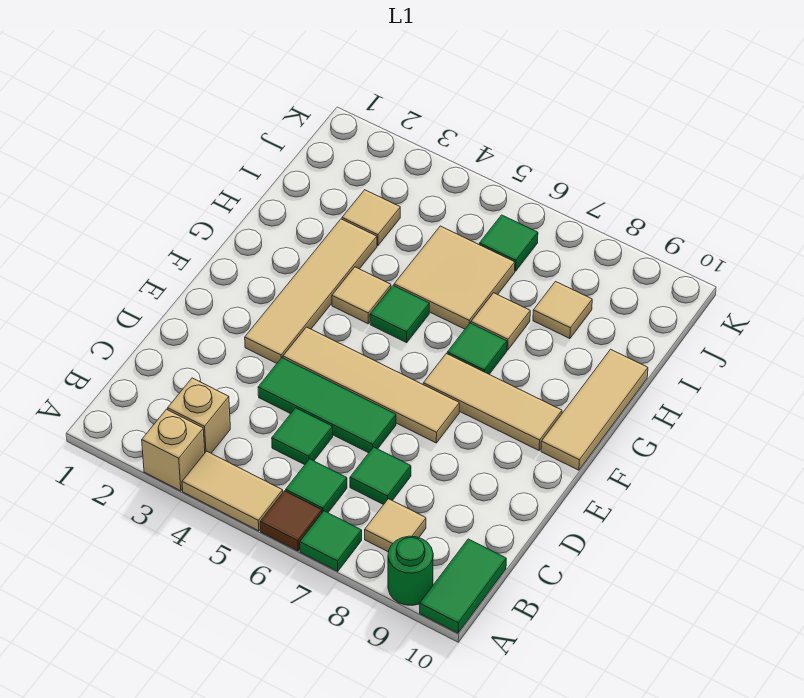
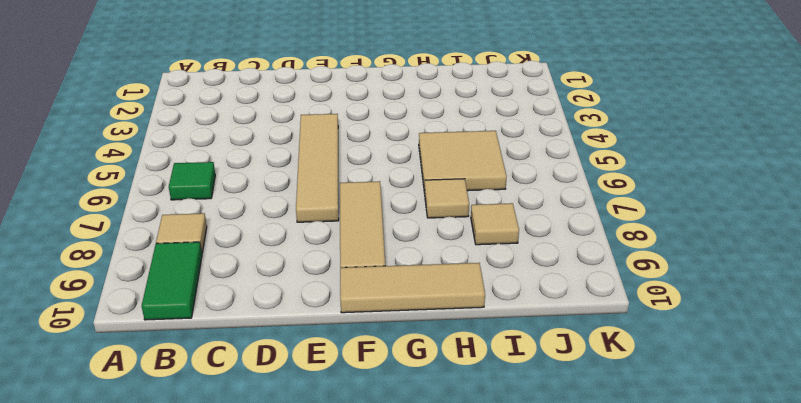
green 1x2 tile [142,242,202,320] -> green 1x2 tile turned to [420,539,506,633]
none -> tan 1x1 brick [142,409,205,491]
none -> tan 1x2 tile [182,451,283,531]
none -> brown 1x1 tile [260,491,322,551]

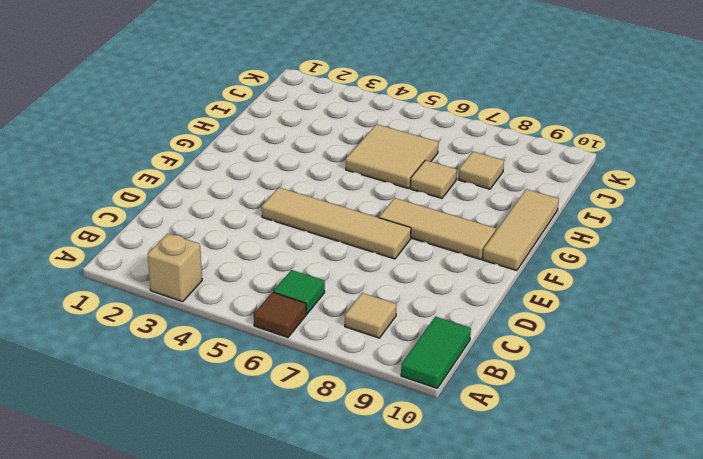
none -> tan 1x2 tile [182,451,283,531]
none -> green 1x1 tile [300,511,362,571]
none -> green 1x1 round brick [388,536,433,605]

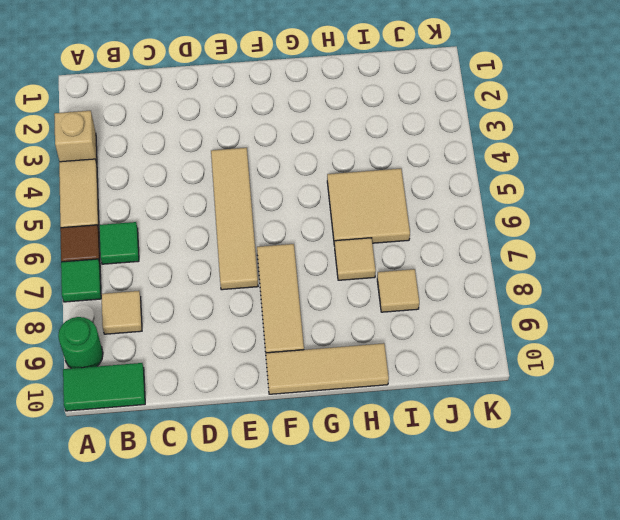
none -> tan 1x1 brick [168,378,230,453]
none -> green 1x1 tile [272,408,333,465]
none -> green 1x1 tile [350,447,411,505]

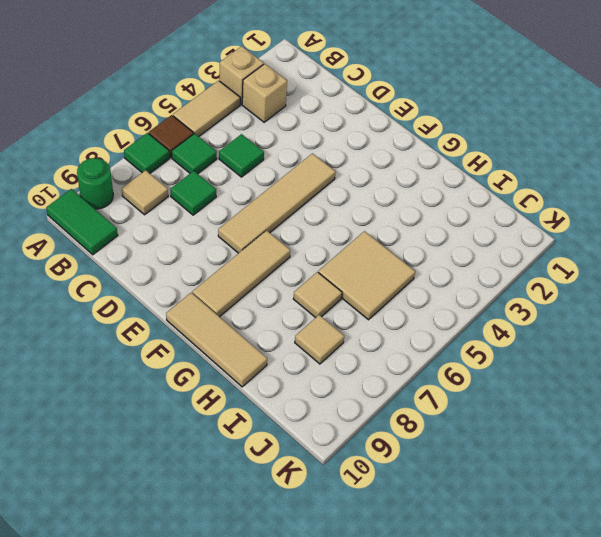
none -> green 1x3 tile [258,358,396,453]
none -> tan 1x4 tile [245,219,377,363]
none -> tan 1x1 tile [332,267,391,324]

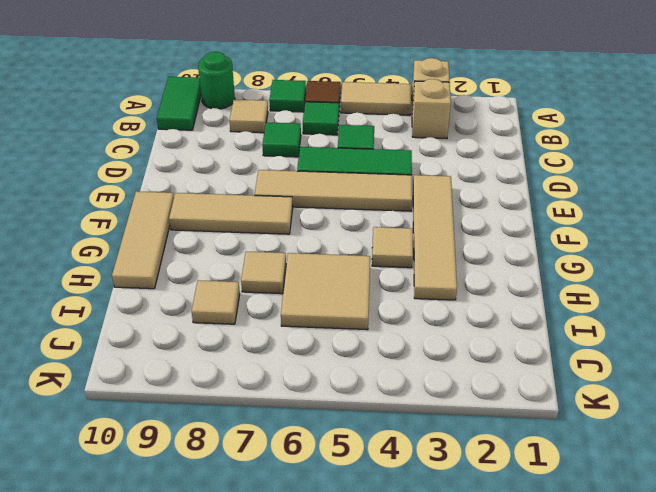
none -> green 1x1 tile [370,286,429,343]
none -> green 1x1 tile [447,323,507,374]
none -> tan 1x1 tile [342,190,400,245]

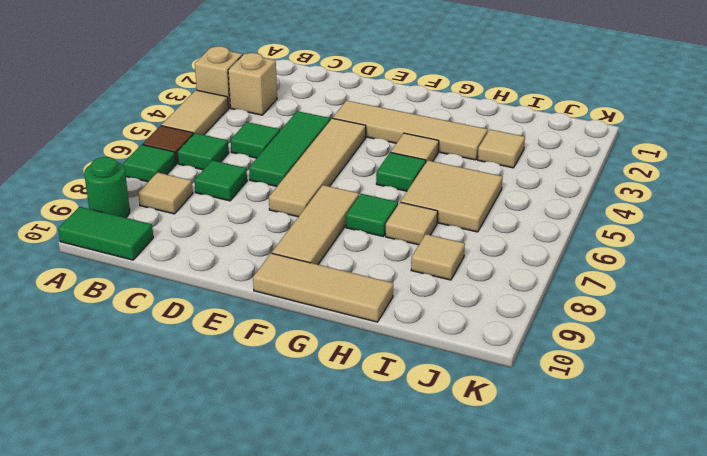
none -> green 1x1 tile [479,215,538,271]

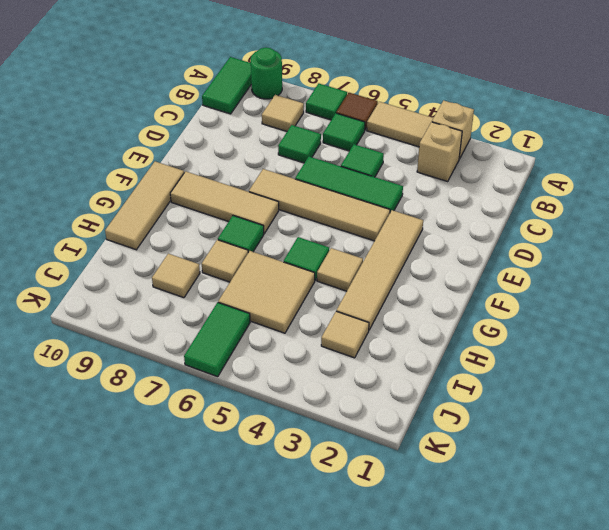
green 1x2 tile [184,302,250,377] -> green 1x1 tile [479,215,538,271]

